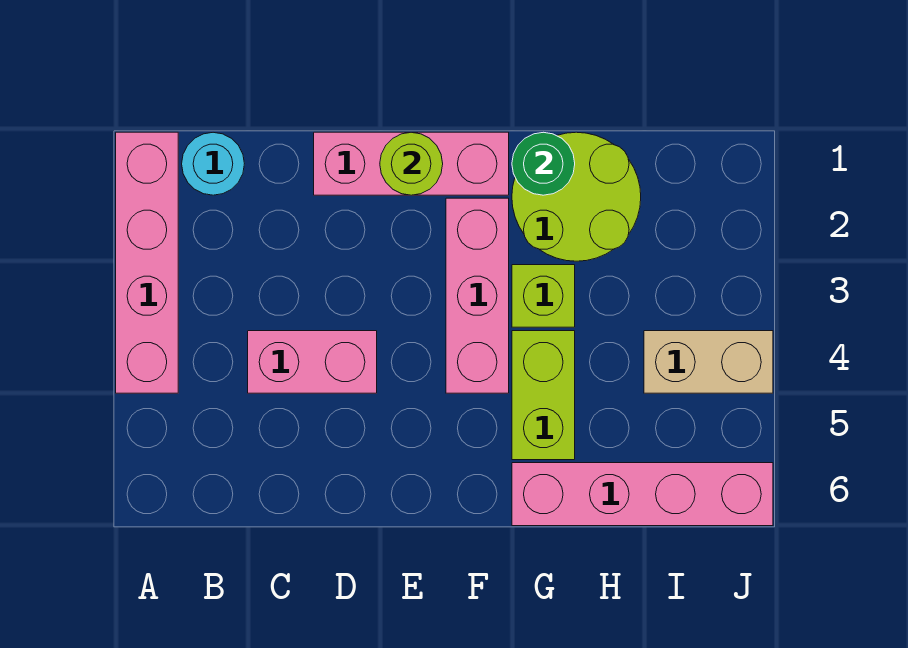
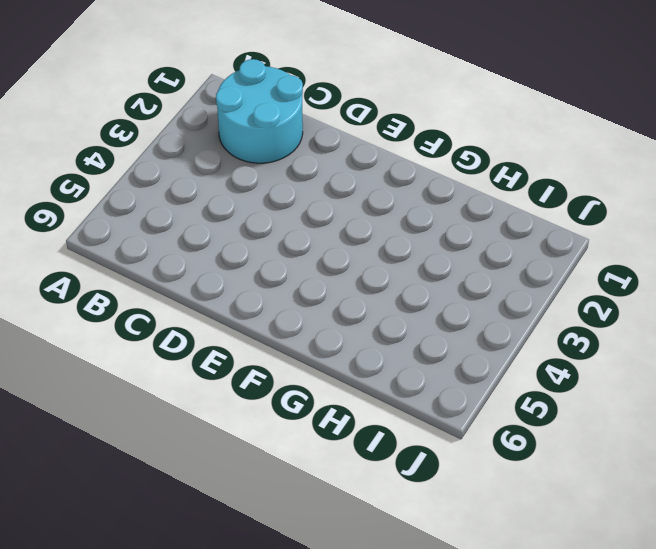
cyan 2x2 round brick [216,59,303,163] -> cyan 1x1 round brick [182,132,244,195]
none -> pink 1x4 brick [116,132,178,393]
none -> pink 1x2 brick [248,331,377,393]
none -> pink 1x3 brick [314,132,509,195]

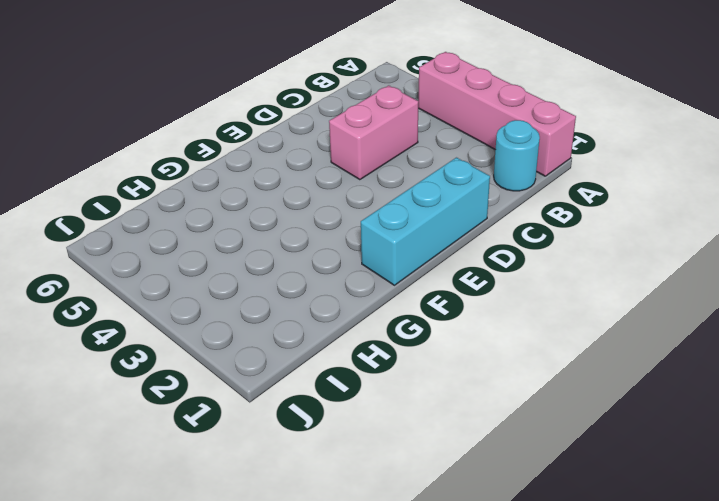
cyan 1x3 brick [361,158,490,285] -> pink 1x3 brick [314,132,509,195]
none -> pink 1x3 brick [446,198,509,393]
none -> lime 2x2 round brick [512,132,641,261]
none -> lime 1x1 brick [512,265,575,327]

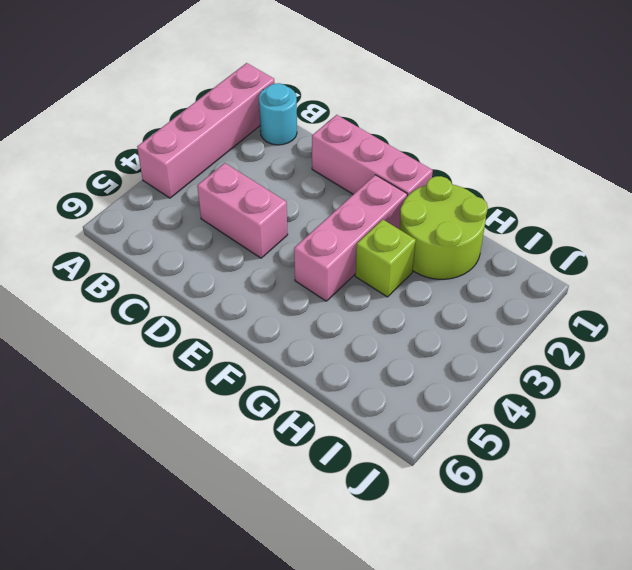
none -> lime 1x2 brick [512,331,575,460]
none -> pink 1x4 brick [512,463,773,526]
none -> tan 1x2 brick [644,331,773,393]

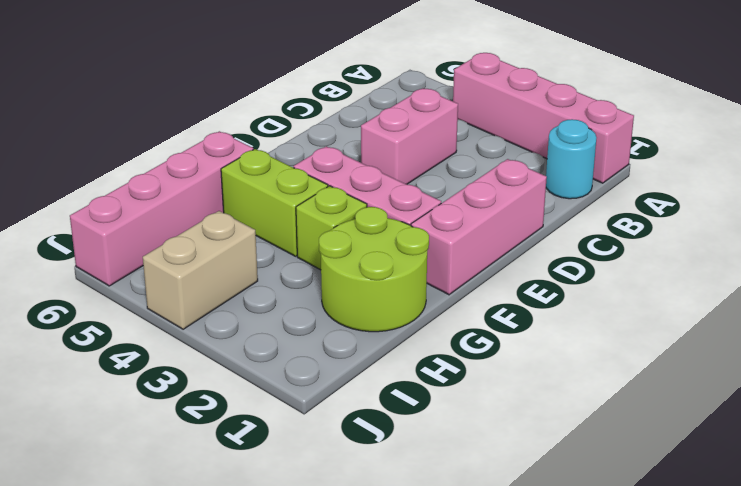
none -> lime 1x1 round brick [380,132,443,195]
none -> green 1x1 round brick [512,132,575,195]

